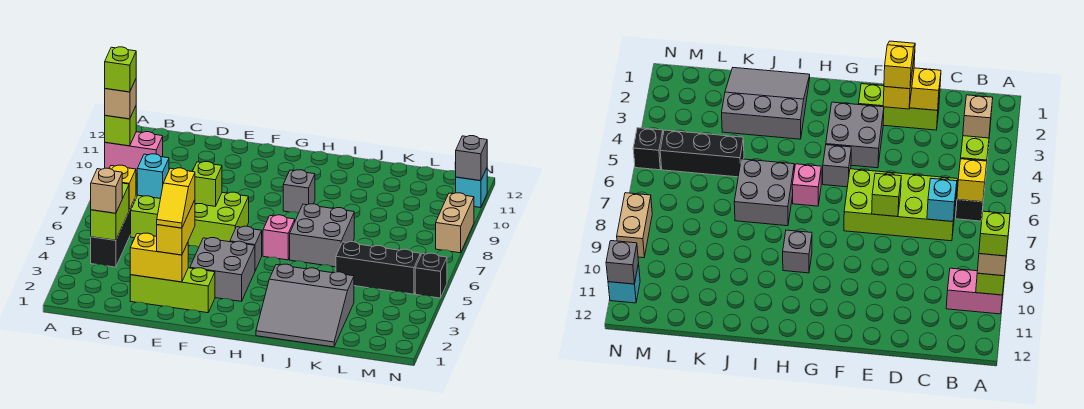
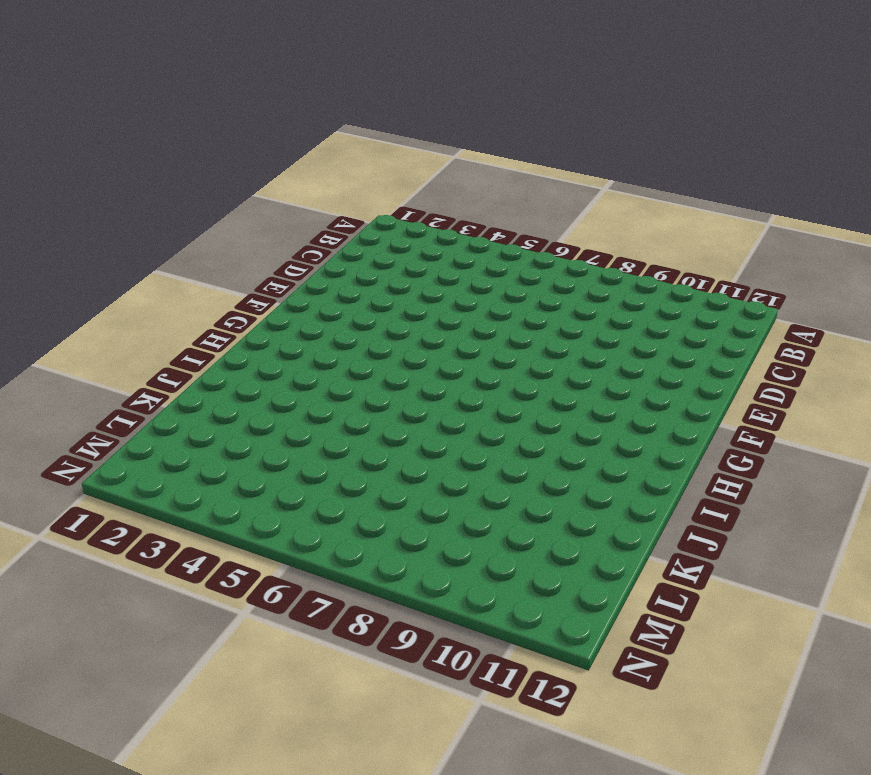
none -> pink 1x2 brick [105,132,163,174]
none -> black 1x3 brick [91,197,136,267]
none -> lime 2x4 brick [131,192,249,247]

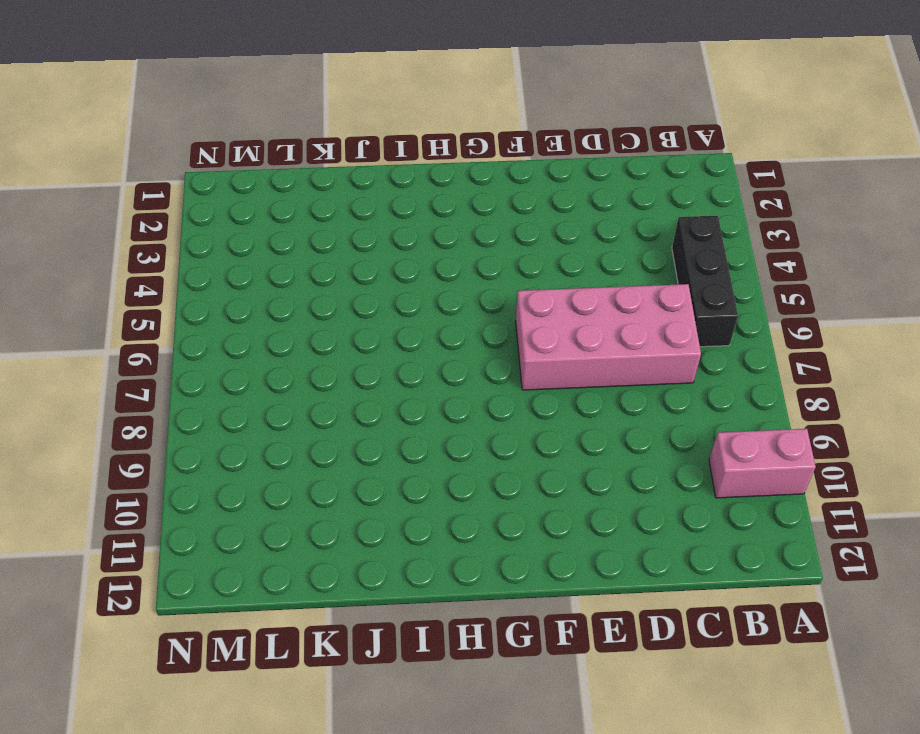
pink 2x4 brick [516,284,701,390] -> lime 2x4 brick [131,192,249,247]
none -> lime 1x3 brick [130,268,215,313]
none -> grey 2x2 brick [190,238,255,301]
none -> grey 1x1 brick [230,226,262,271]

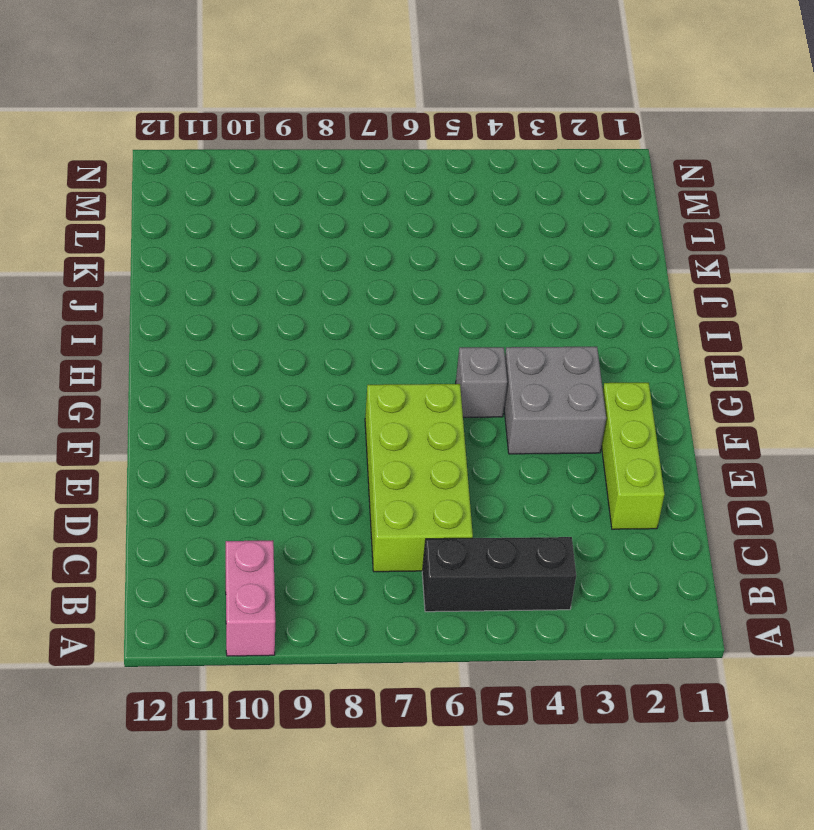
none -> pink 1x1 brick [263,215,295,260]
none -> grey 1x1 brick [283,170,315,213]
none -> grey 3x3 slope [256,264,354,347]

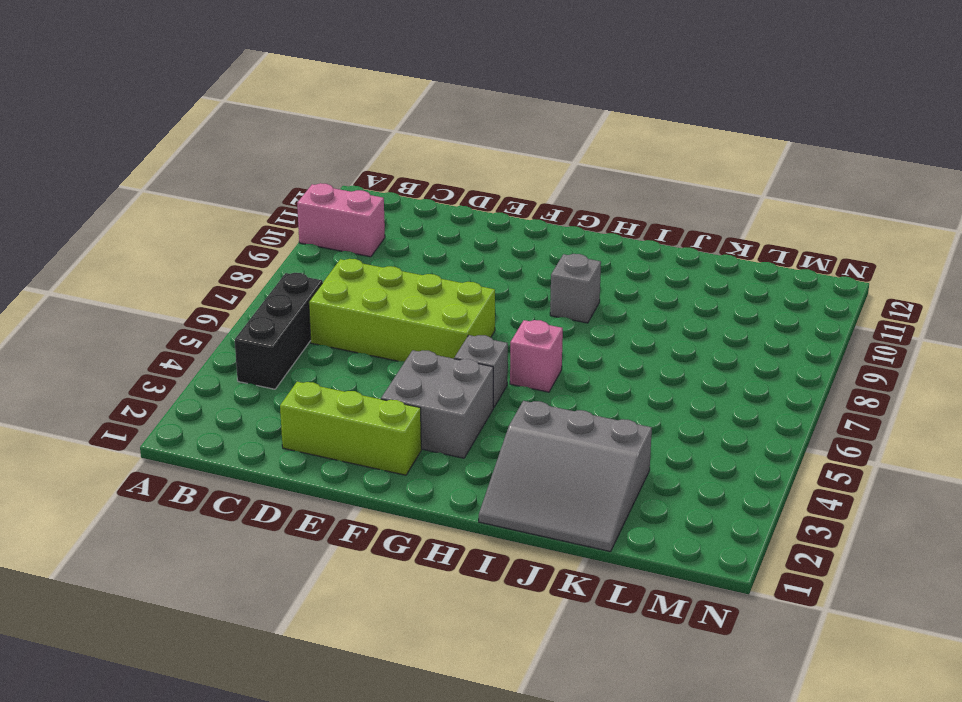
none -> grey 2x2 brick [290,204,354,267]
none -> black 1x3 brick [336,242,420,294]
none -> black 1x1 brick [415,253,447,298]

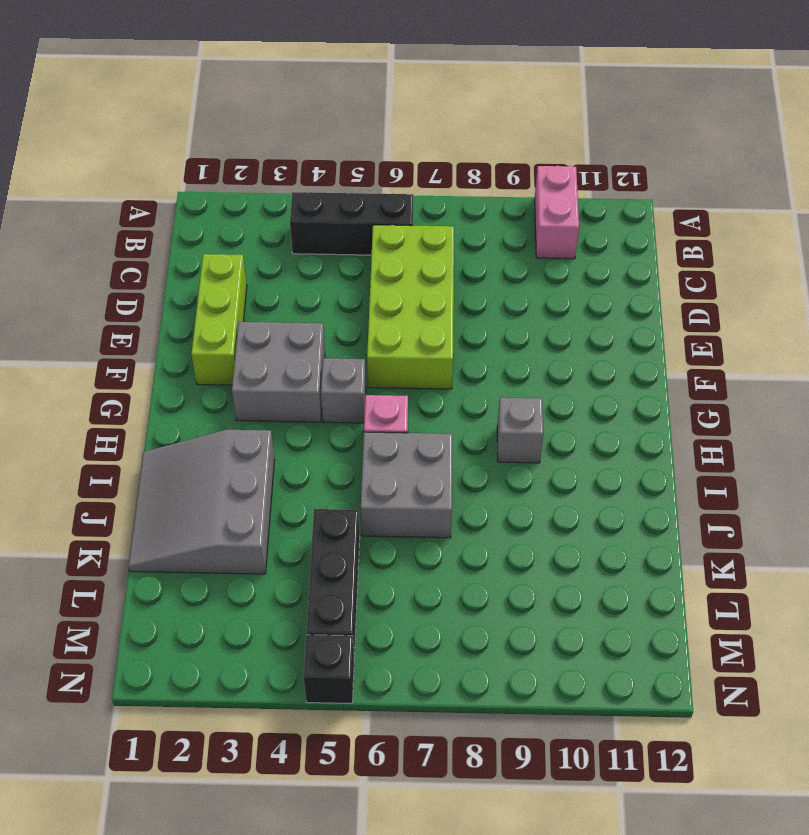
none -> tan 1x2 brick [436,193,474,253]
none -> cyan 1x1 brick [456,168,487,208]
none -> lime 1x1 brick [105,106,136,146]

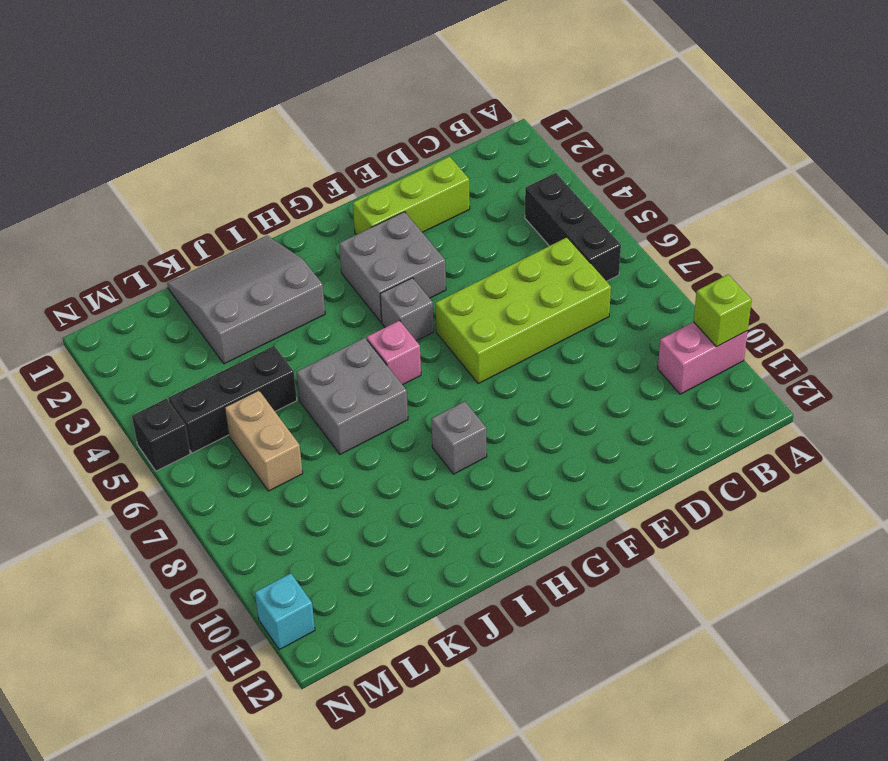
tan 1x2 brick [225,390,303,491] -> tan 1x2 brick moved to [436,193,474,253]
none -> lime 1x2 brick [91,183,129,240]
none -> yellow 1x1 brick [109,165,136,210]
none -> cyan 1x1 brick [137,154,169,199]

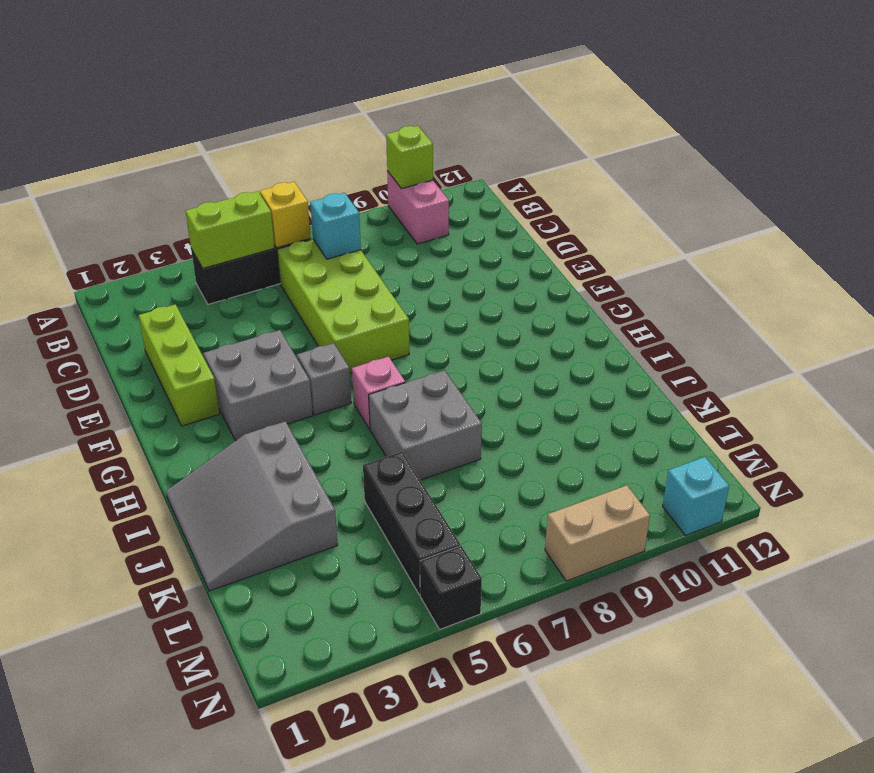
none -> grey 1x1 brick [283,170,315,213]
none -> yellow 1x2 brick [130,233,188,282]
none -> lime 1x1 brick [193,162,222,206]

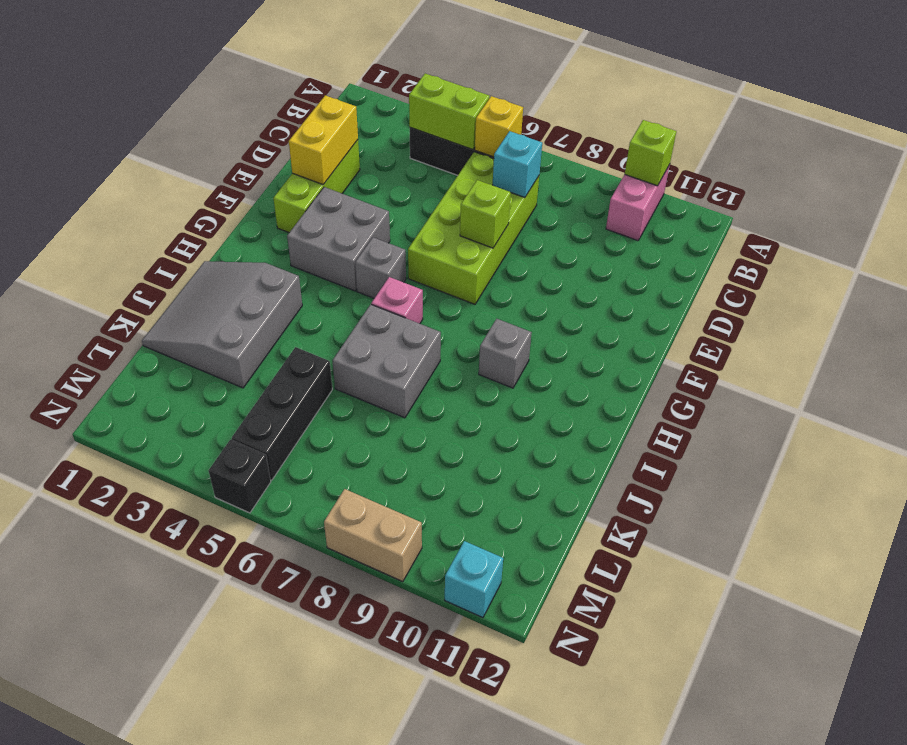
none -> grey 1x1 brick [456,136,487,181]
none -> tan 1x1 brick [105,79,136,119]
none -> tan 1x1 brick [91,168,122,213]

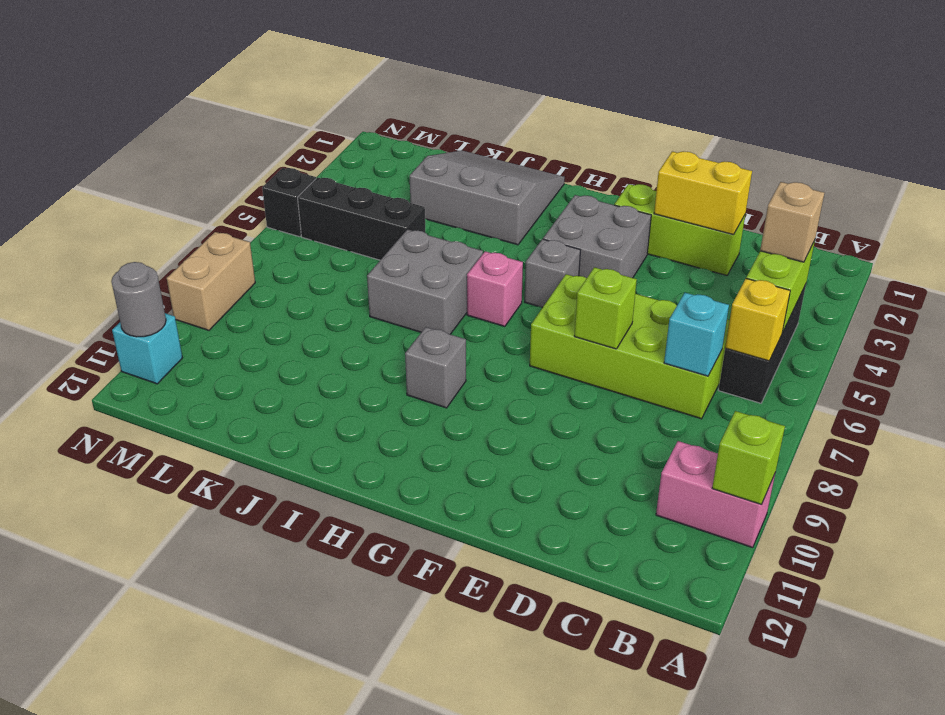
grey 1x1 round brick [111,262,166,337] -> grey 1x1 brick [456,136,487,181]
none -> tan 1x1 brick [105,79,136,119]
none -> yellow 1x2 brick [157,200,195,255]
none -> lime 1x1 brick [105,47,136,92]

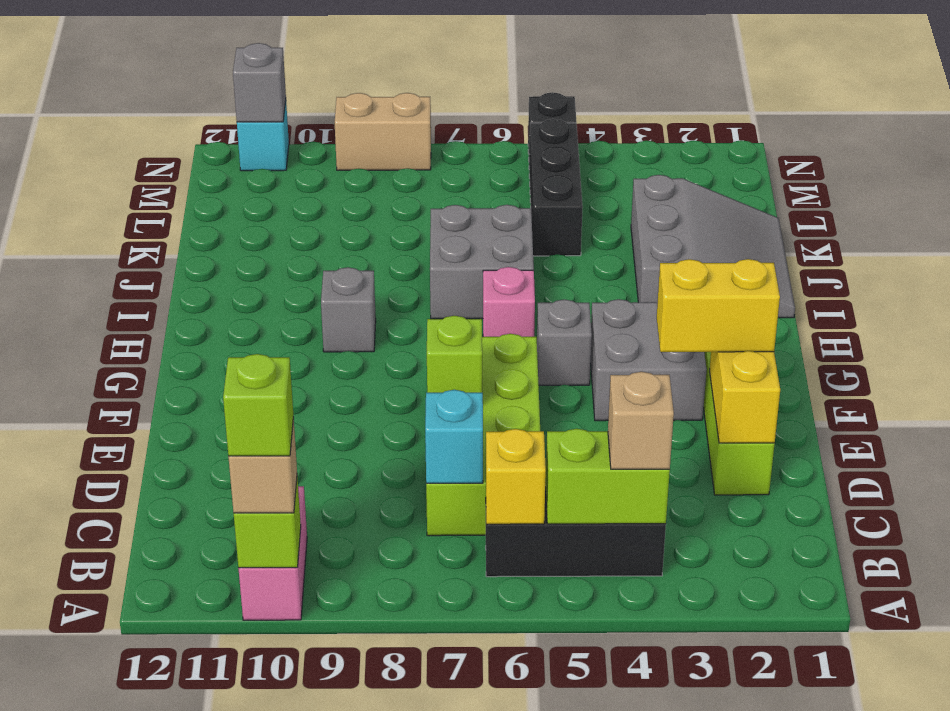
none -> yellow 1x2 slope [157,168,195,228]

